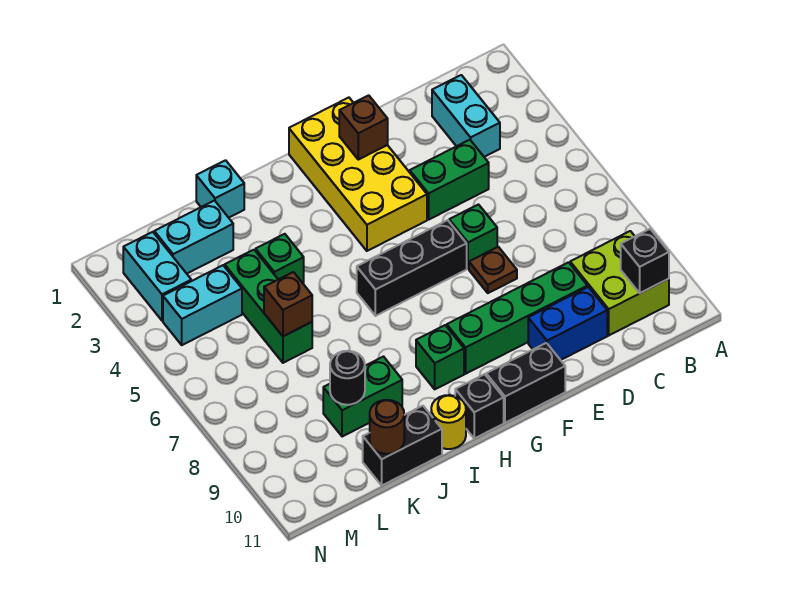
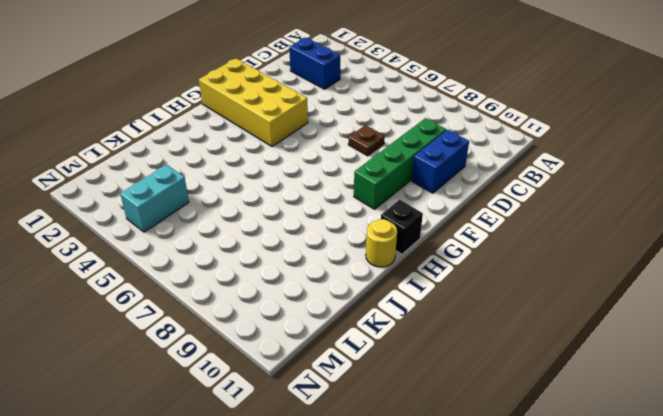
blue 1x2 brick [289,37,340,89] -> cyan 1x2 brick [432,75,500,157]
none -> lime 2x2 brick [570,231,669,335]
none -> green 1x2 brick [410,140,489,219]
none -> green 1x1 brick [449,205,497,269]

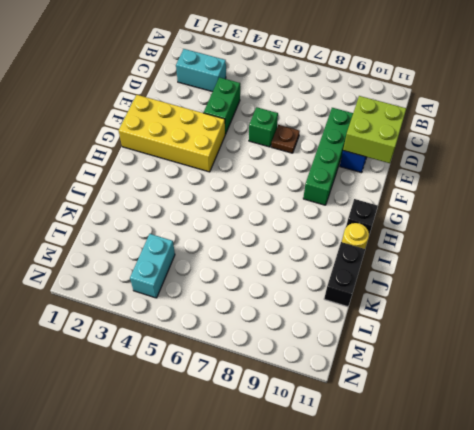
lime 2x2 brick [343,96,406,163] -> lime 2x2 brick moved to [570,231,669,335]
none -> black 1x3 brick [357,220,467,316]
none -> black 1x2 brick [486,343,565,423]
none -> green 1x1 brick [416,325,464,389]

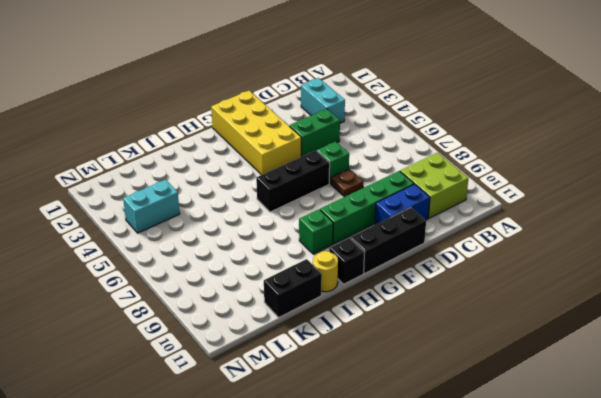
black 1x3 brick [350,208,426,273] -> black 1x2 brick [486,343,565,423]
none -> cyan 1x1 brick [196,160,244,218]
none -> green 1x1 brick [256,234,304,283]
none -> green 1x2 brick [323,357,402,437]

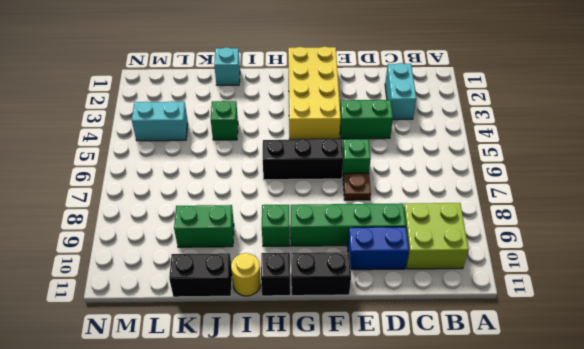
none -> cyan 1x2 brick [154,201,233,274]
none -> green 1x3 brick [225,250,312,363]
none -> cyan 1x2 brick [123,232,191,321]

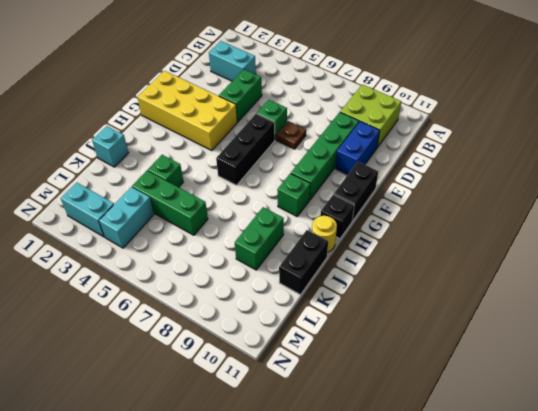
none -> cyan 1x2 brick [154,201,233,274]
none -> black 1x1 brick [621,229,669,293]
none -> brown 1x1 brick [339,95,388,160]

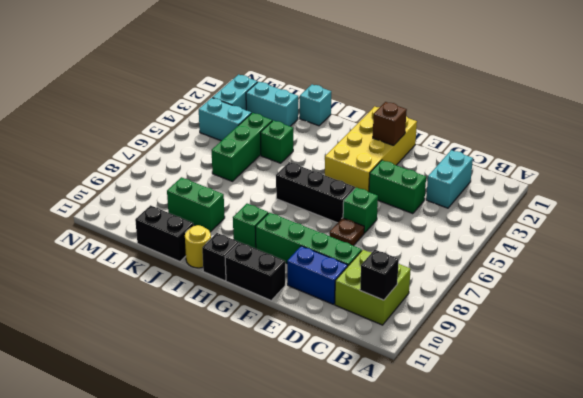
none -> brown 1x1 brick [264,272,312,336]
none -> black 1x1 round brick [330,351,365,405]
none -> brown 1x1 round brick [370,400,404,454]

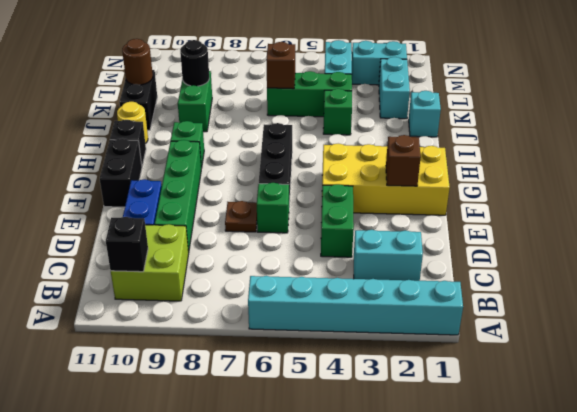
cyan 1x6 brick [248,276,463,335] -> none

